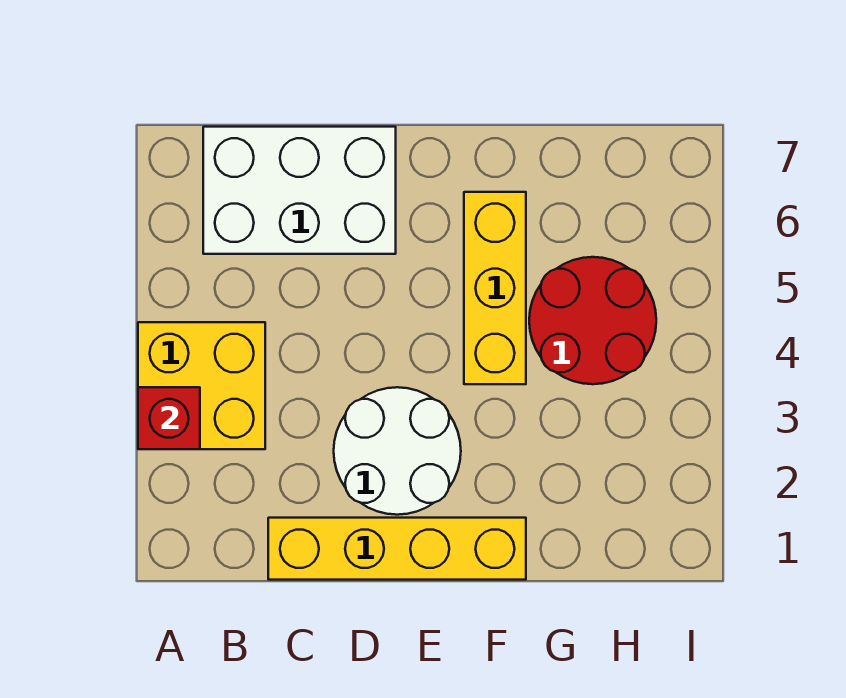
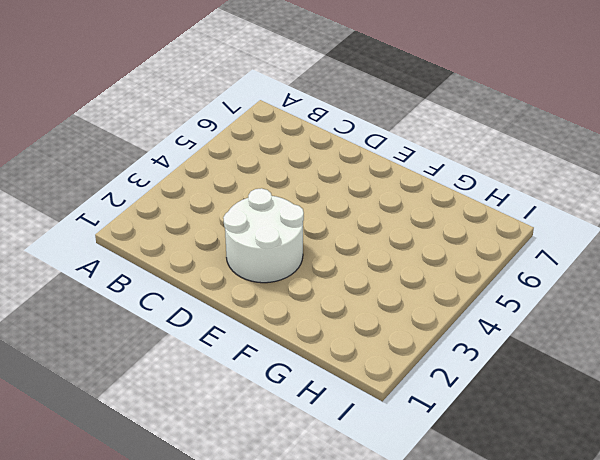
none -> yellow 2x2 brick [138,322,265,449]
none -> white 2x3 brick [203,127,396,254]

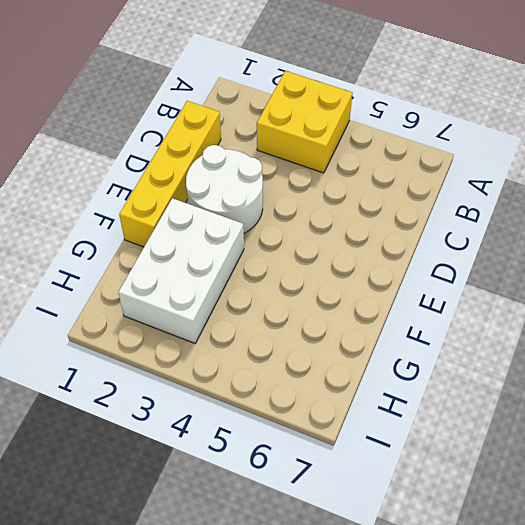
white 2x3 brick [118,198,244,343] -> white 2x3 brick moved to [203,127,396,254]
none -> yellow 1x3 brick [464,192,526,384]
none -> red 2x2 round brick [529,257,656,384]

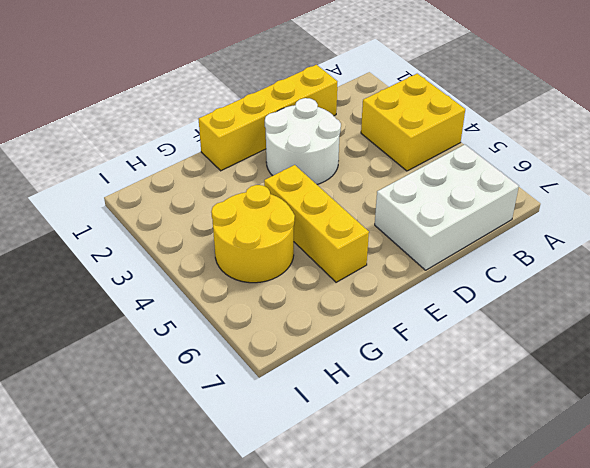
yellow 2x2 round brick [211,185,295,283] -> red 2x2 round brick [529,257,656,384]
none -> red 1x1 brick [138,387,200,449]

